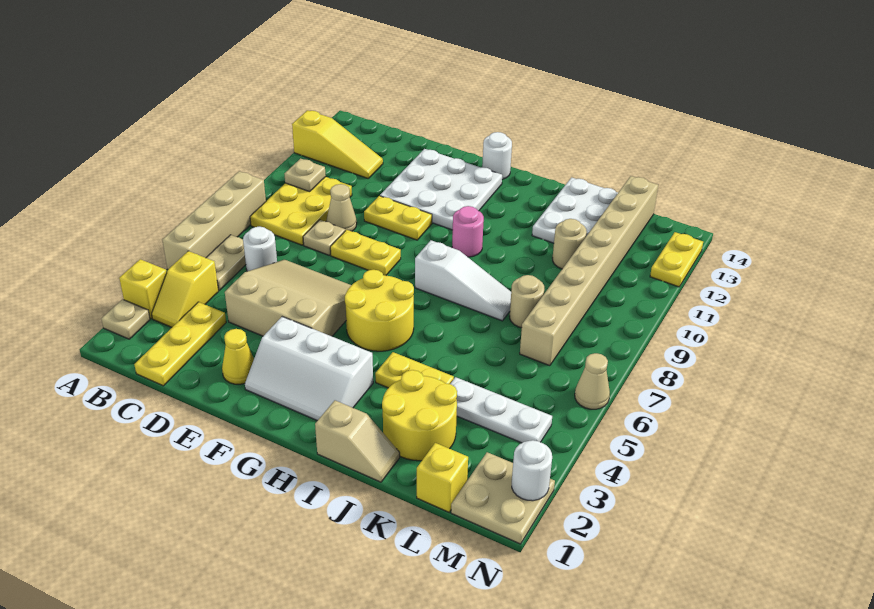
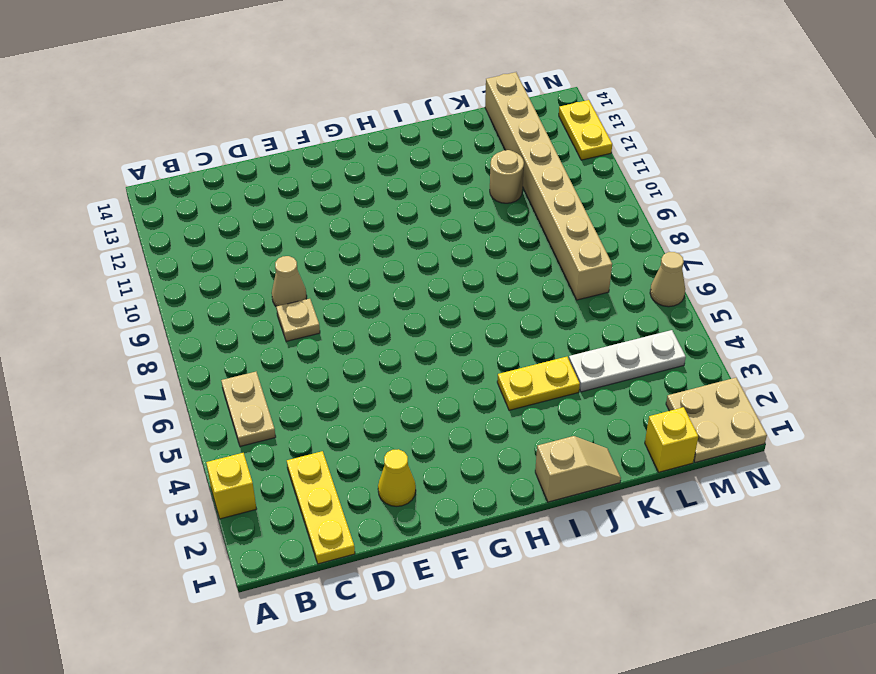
none -> tan 1x1 plate [101,299,150,339]
none -> tan 1x4 brick [162,171,266,269]
none -> yellow 1x3 slope [292,110,383,178]
none -> yellow 1x2 slope [152,251,219,327]

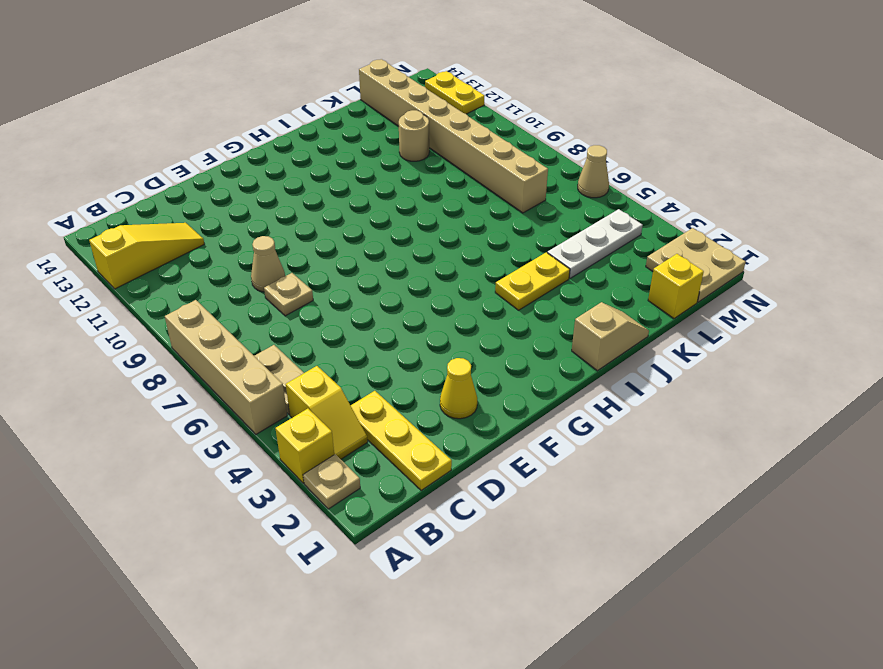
none -> yellow 2x3 plate [250,177,352,245]
none -> white 1x1 round brick [243,227,277,271]
none -> tan 3x3 slope [225,260,351,336]
none -> yellow 1x2 plate [330,230,401,275]

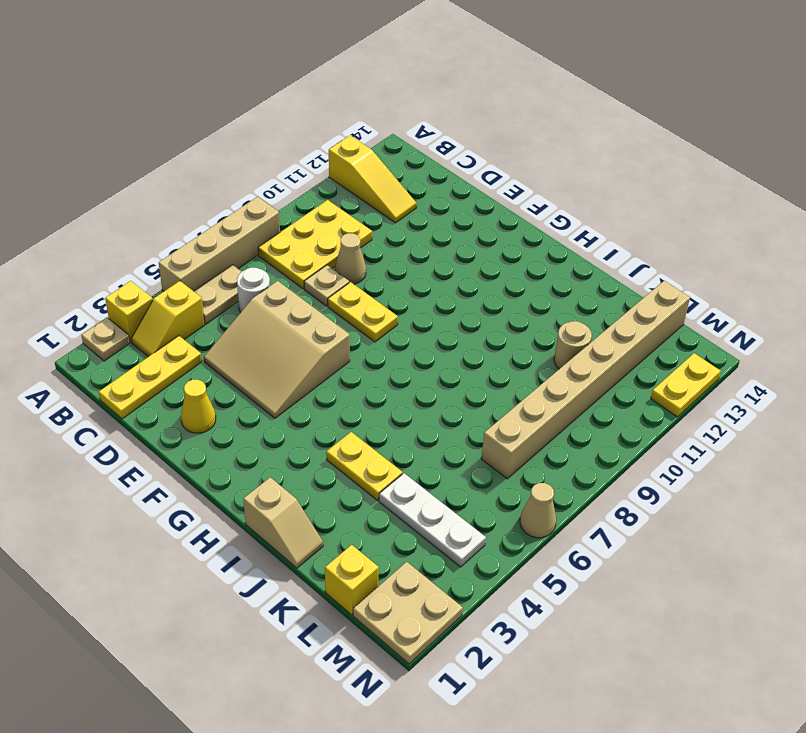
tan 3x3 slope [204,281,350,418] -> tan 3x3 slope turned to [225,260,351,336]
none -> yellow 1x2 plate [364,196,432,240]
none -> white 3x3 plate [380,149,502,230]
none -> white 2x3 slope [245,317,373,421]
none -> yellow 2x2 round brick [345,270,414,351]

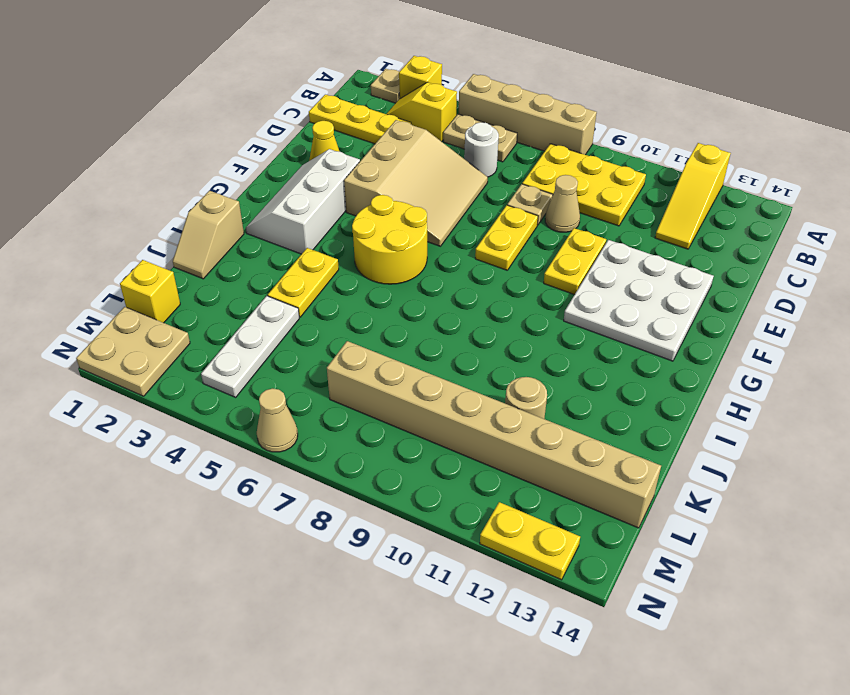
none -> white 1x1 round brick [482,132,512,179]
none -> white 1x3 slope [415,240,511,321]
none -> pink 1x1 round brick [452,206,484,257]
none -> yellow 2x2 round brick [382,370,457,461]

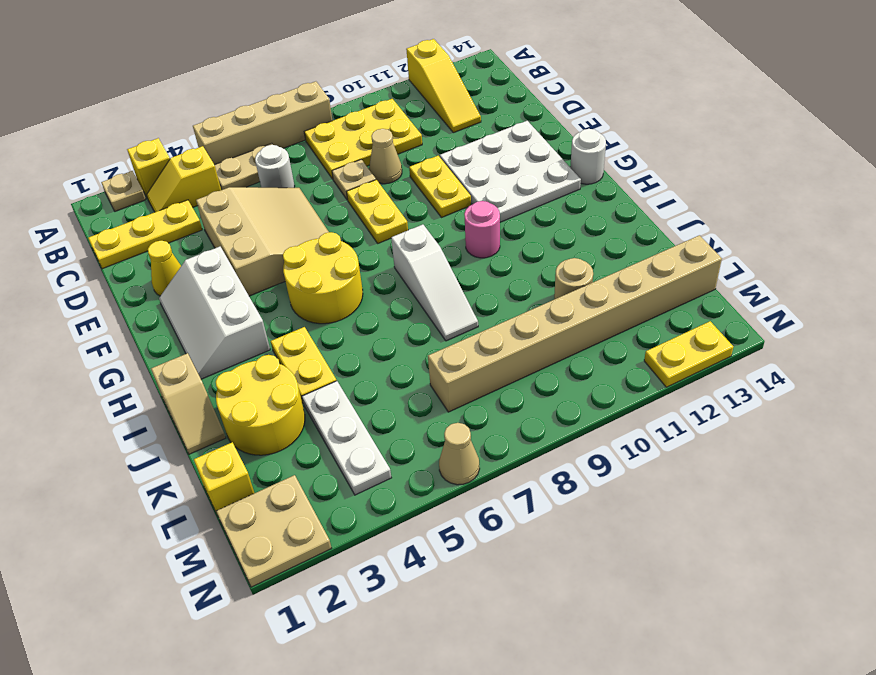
none -> white 2x3 plate [532,177,618,243]
none -> tan 1x1 round brick [510,275,544,328]
none -> tan 1x1 plate [285,158,326,192]
none -> white 1x1 round brick [512,440,552,501]

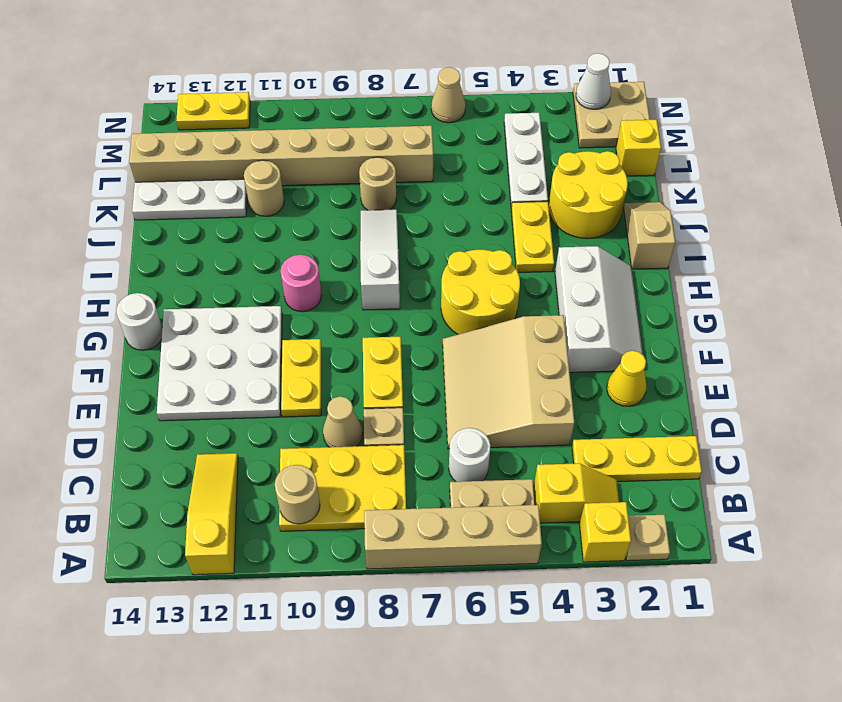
tan 1x1 round brick [275,465,320,524] -> tan 1x1 plate [285,158,326,192]
white 1x3 plate [132,179,247,220] -> white 2x3 plate [532,177,618,243]
white 1x1 cone [576,53,611,109] -> white 1x1 round brick [512,440,552,501]

